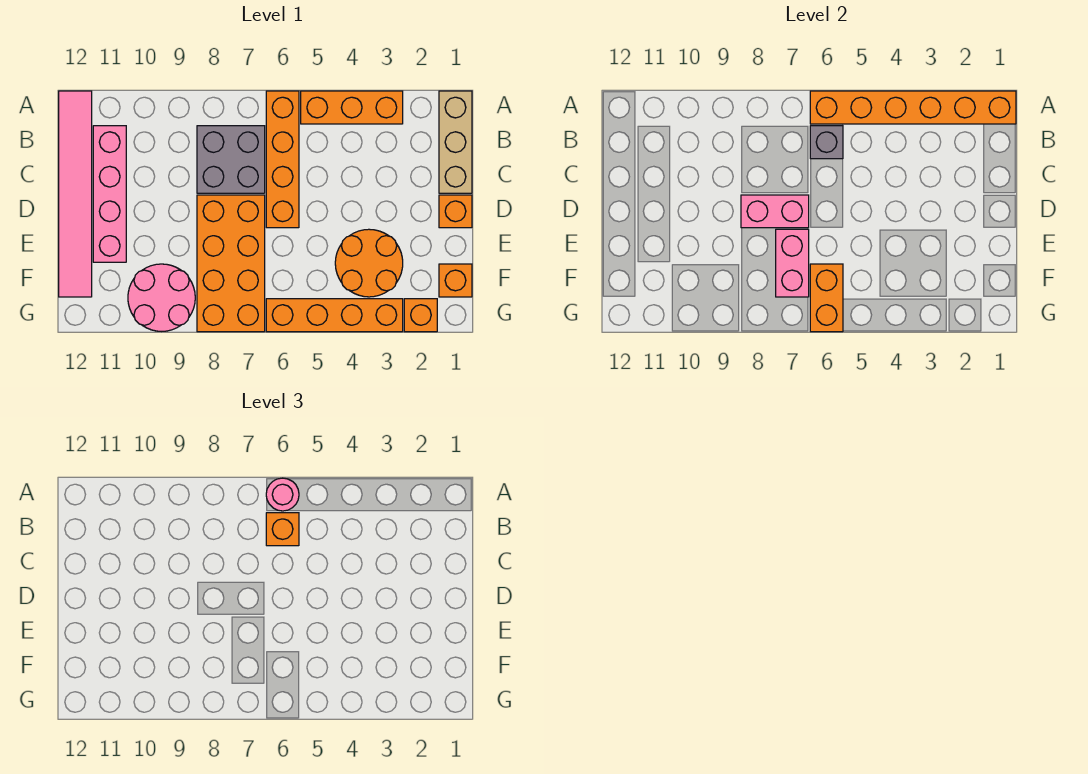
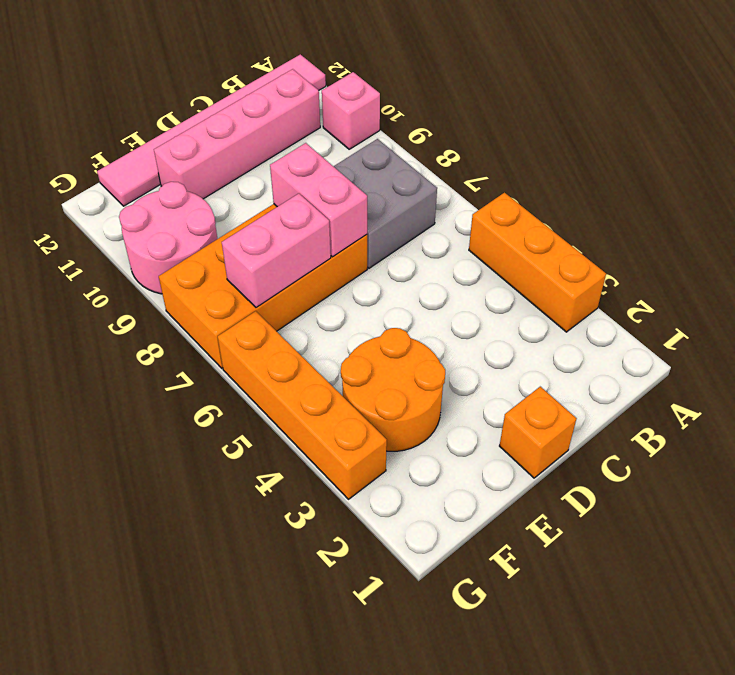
pink 1x1 brick [322,72,380,149] -> none
none -> tan 1x3 brick [439,91,472,193]
none -> orange 1x4 brick [266,91,299,228]
none -> orange 1x1 brick [439,264,472,297]

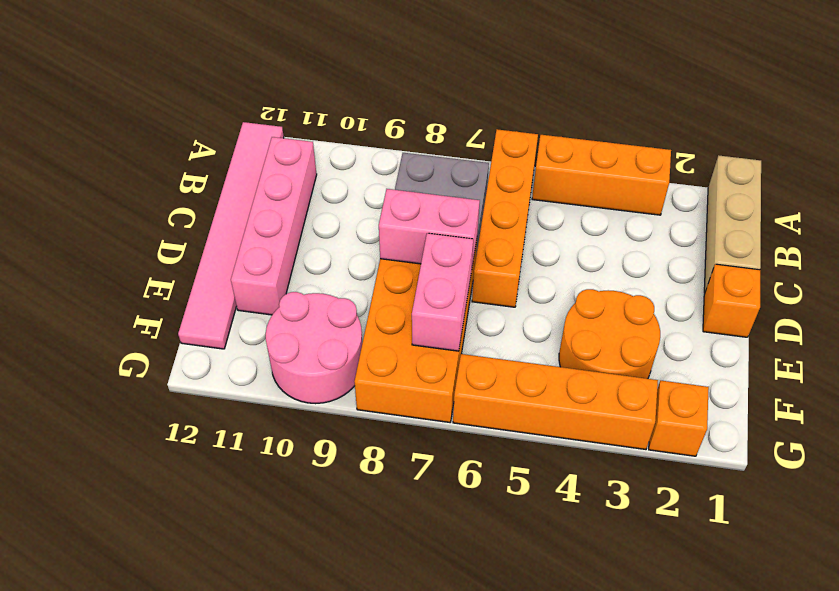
none -> orange 1x1 brick [439,264,472,297]
none -> orange 1x6 brick [810,91,1016,124]
none -> grey 1x1 brick [810,126,843,159]

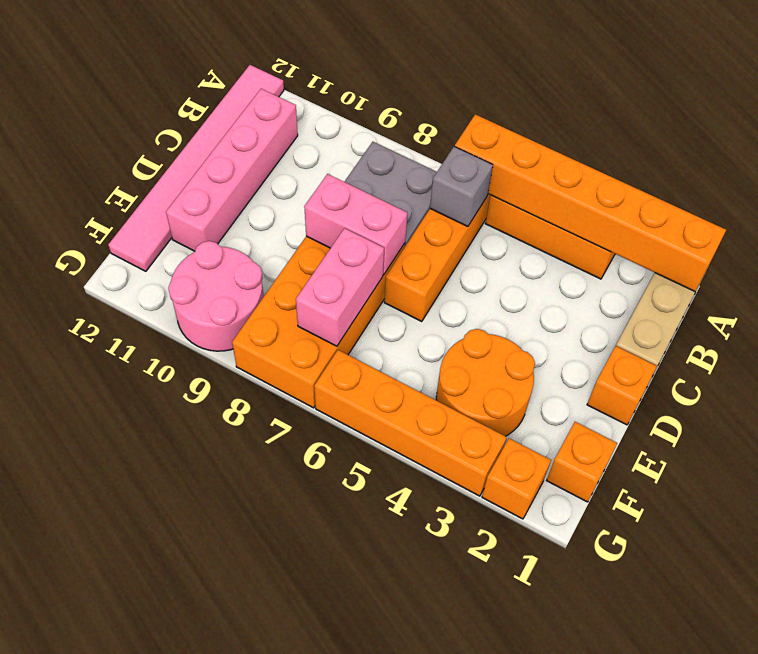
none -> orange 1x2 brick [810,264,843,332]
none -> pink 1x1 round brick [266,478,299,511]
none -> orange 1x1 brick [266,513,299,546]

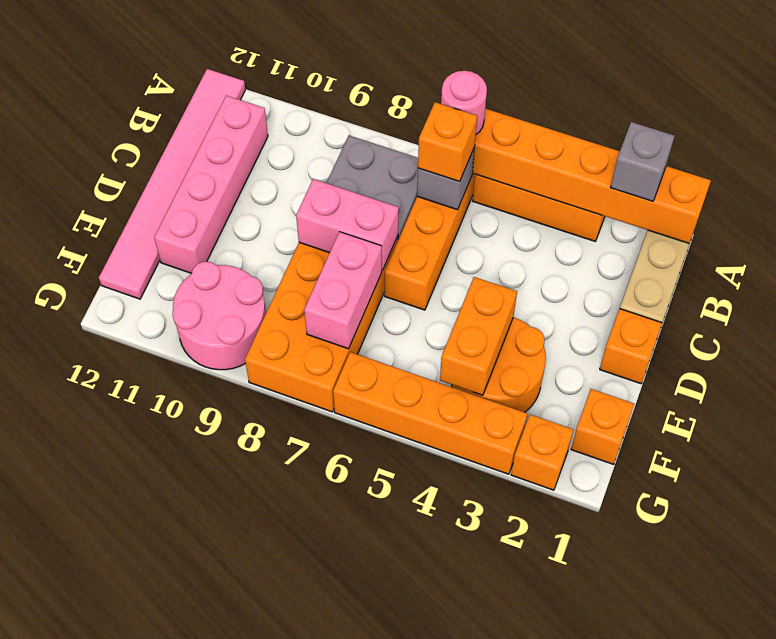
grey 1x1 brick [611,122,675,201] -> none
orange 1x2 brick [440,277,517,395] -> orange 1x2 brick moved to [810,264,843,332]

